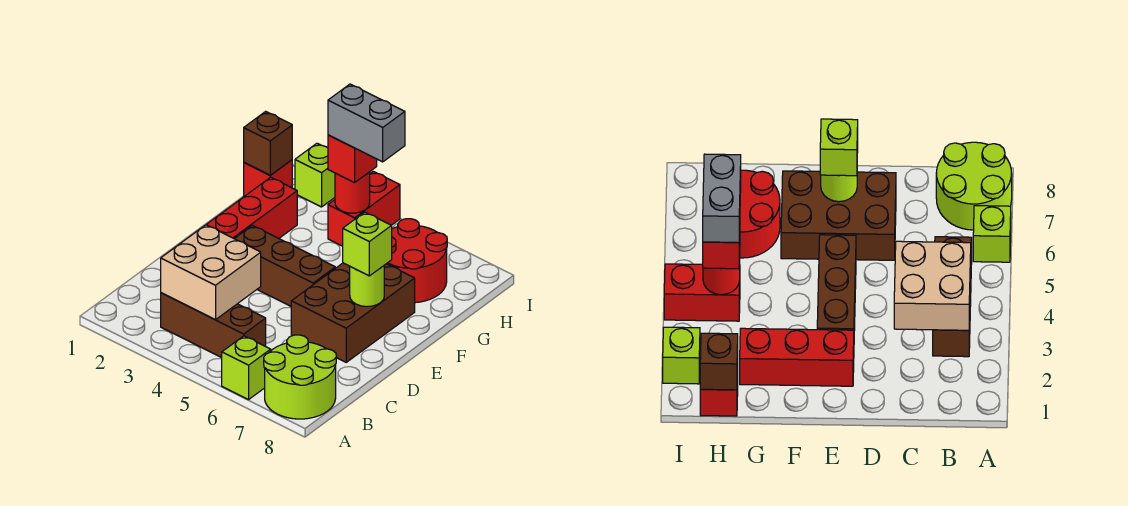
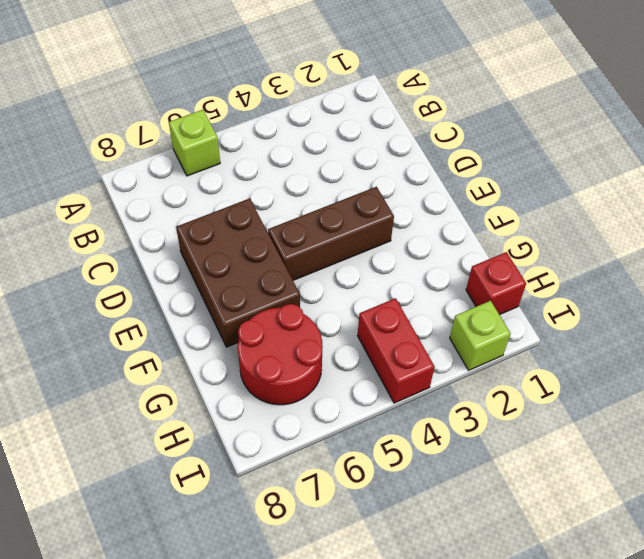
none -> lime 2x2 round brick [264,335,336,419]
none -> brown 1x3 brick [161,293,266,358]
none -> red 1x3 brick [206,177,297,238]

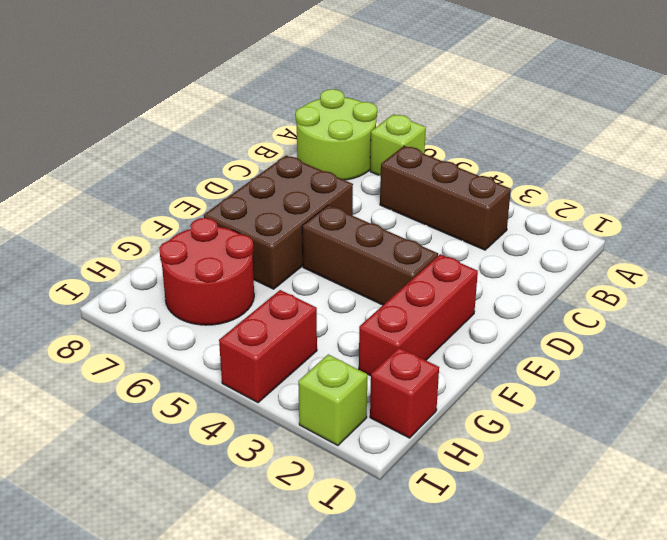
none -> tan 2x2 brick [161,225,261,320]
none -> lime 1x1 round brick [350,266,384,307]
none -> brown 1x1 brick [244,111,292,175]

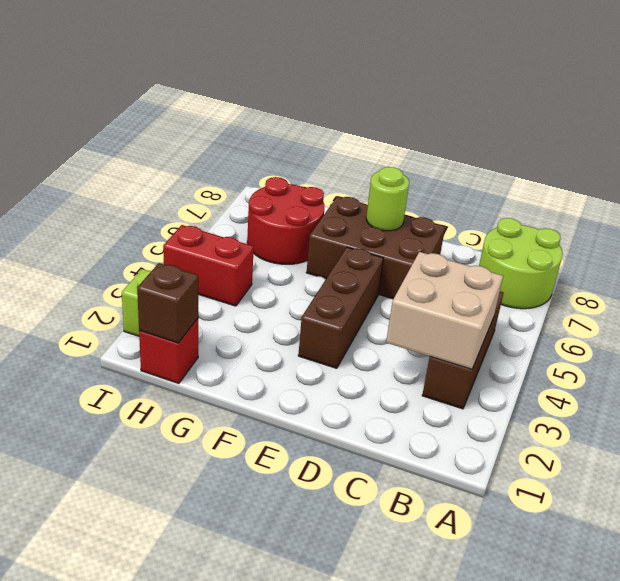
none -> lime 1x1 brick [222,336,271,400]
none -> red 1x3 brick [206,177,297,238]
none -> red 1x1 round brick [335,172,370,213]

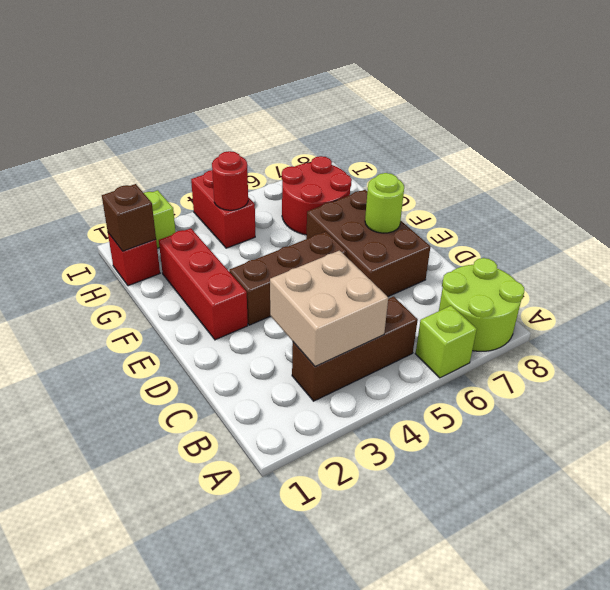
none -> lime 1x1 brick [343,212,392,276]
none -> red 1x1 brick [328,135,377,183]
none -> grey 1x2 brick [328,84,405,162]

